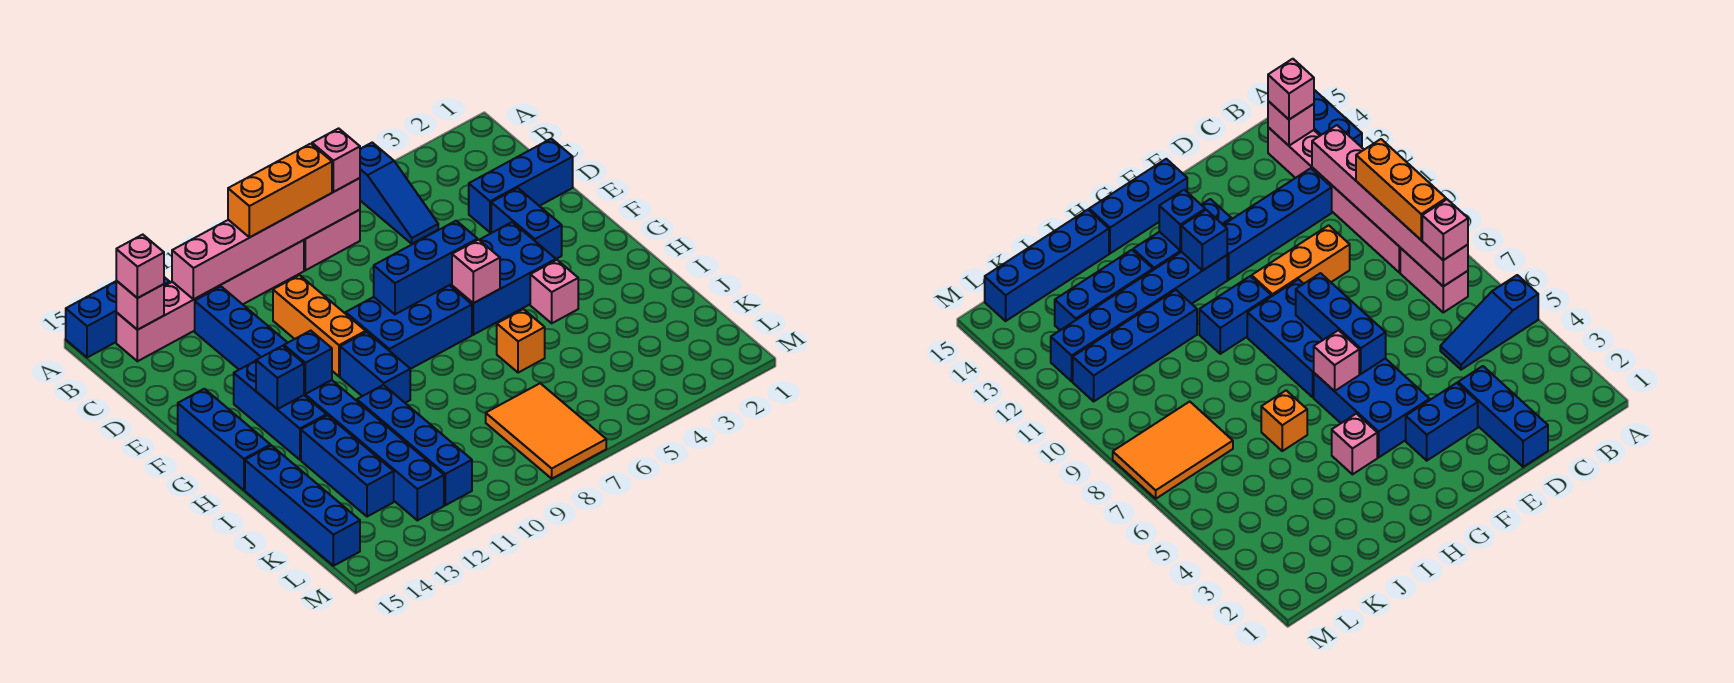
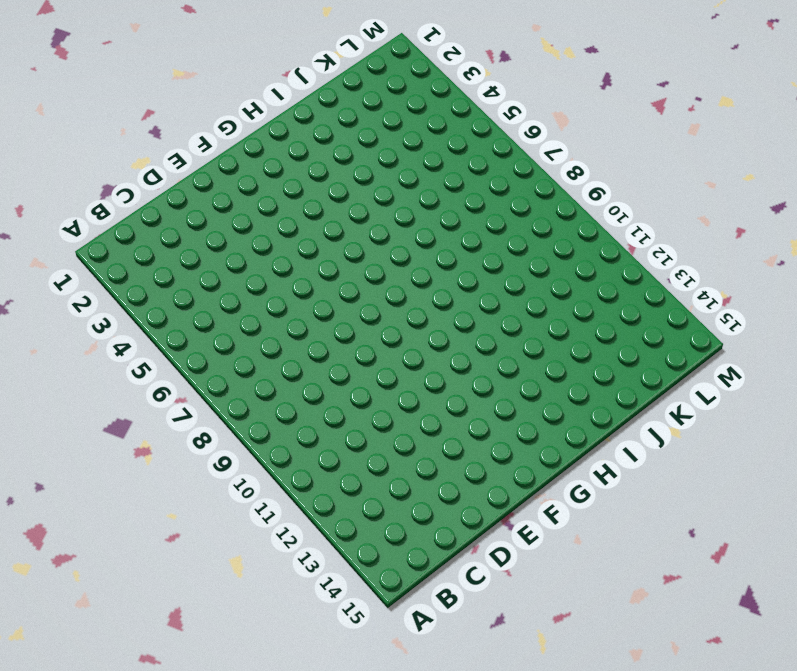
none -> blue 1x3 slope [360,143,438,244]
none -> blue 1x3 brick [66,277,170,358]
none -> pink 1x2 brick [304,210,360,270]

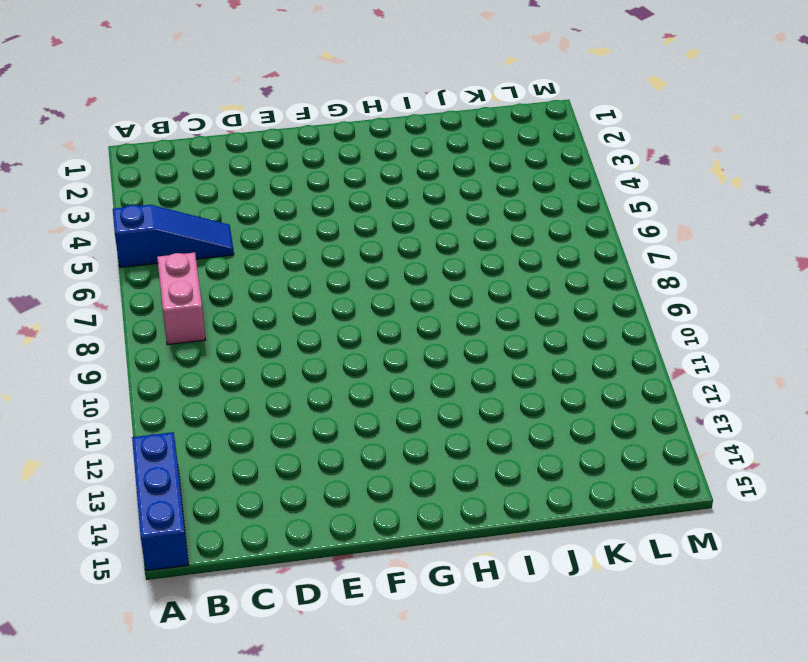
none -> pink 1x6 brick [116,240,304,361]
none -> blue 1x4 brick [195,287,288,370]
none -> blue 1x3 brick [469,139,573,232]

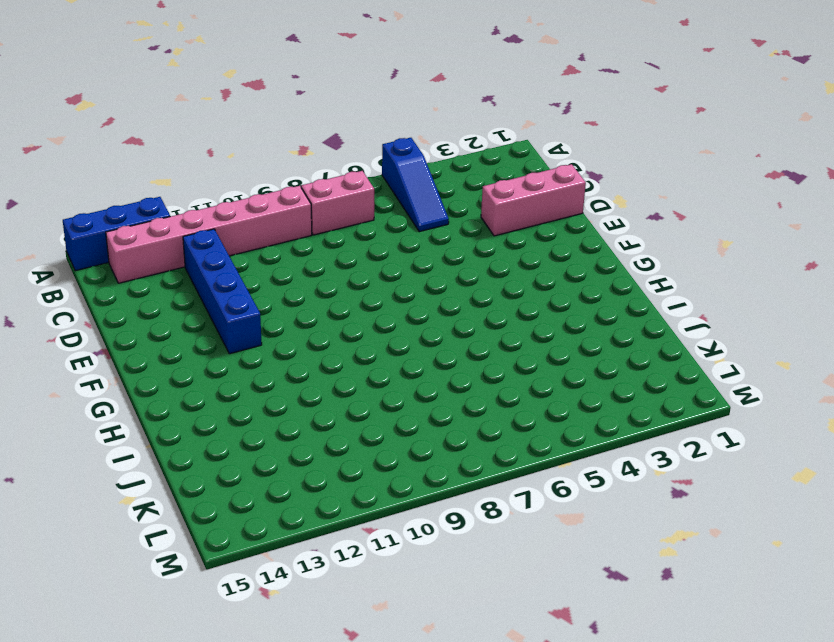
pink 1x3 brick [481,164,586,236] -> blue 1x3 brick [469,139,573,232]
none -> orange 1x3 brick [273,275,366,376]
none -> blue 1x2 brick [491,188,562,259]
none -> blue 2x3 brick [450,222,556,335]

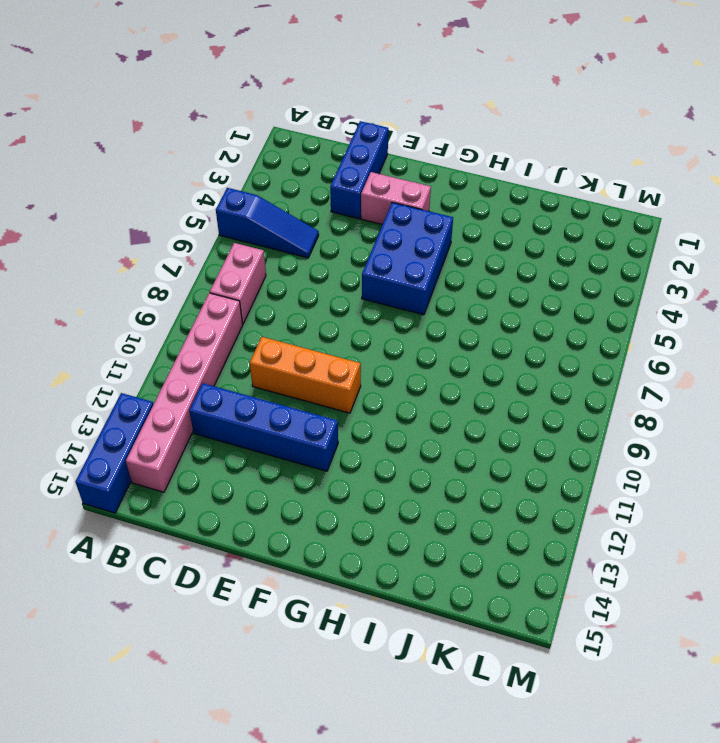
pink 1x2 brick [361,172,431,224] -> blue 1x2 brick [491,188,562,259]
none -> blue 2x3 brick [346,285,472,369]
none -> blue 1x3 brick [234,361,326,460]
none -> blue 1x3 brick [178,389,271,490]

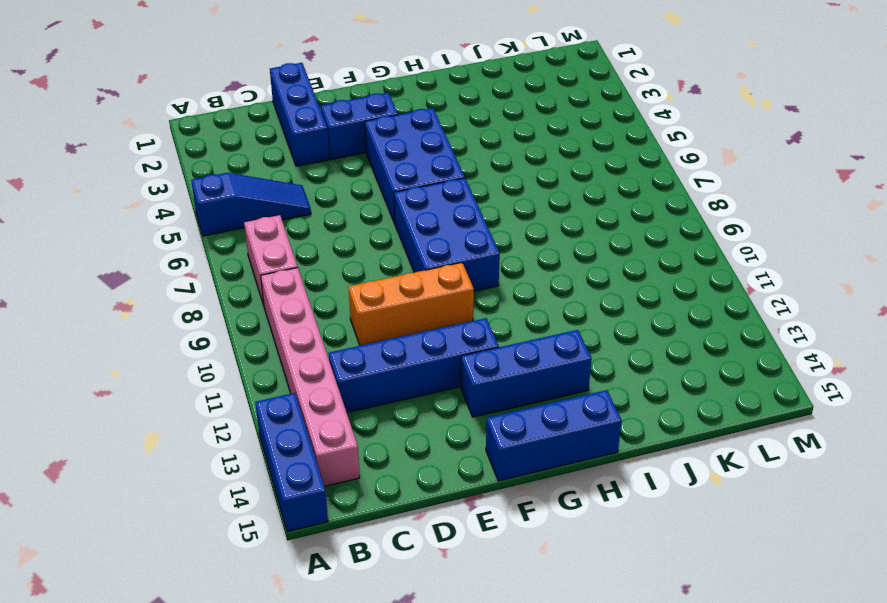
none -> blue 1x2 brick [340,332,410,403]
none -> blue 1x6 brick [304,380,444,520]
none -> pink 1x1 brick [530,260,578,323]

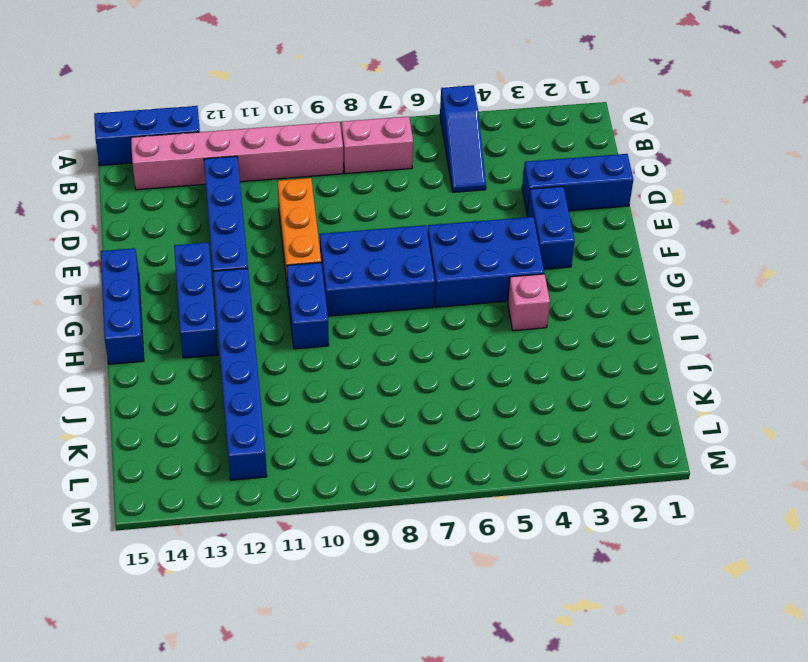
none -> orange 1x1 brick [497,309,545,373]
none -> blue 1x4 brick [357,385,472,505]
none -> blue 1x3 brick [301,415,394,517]

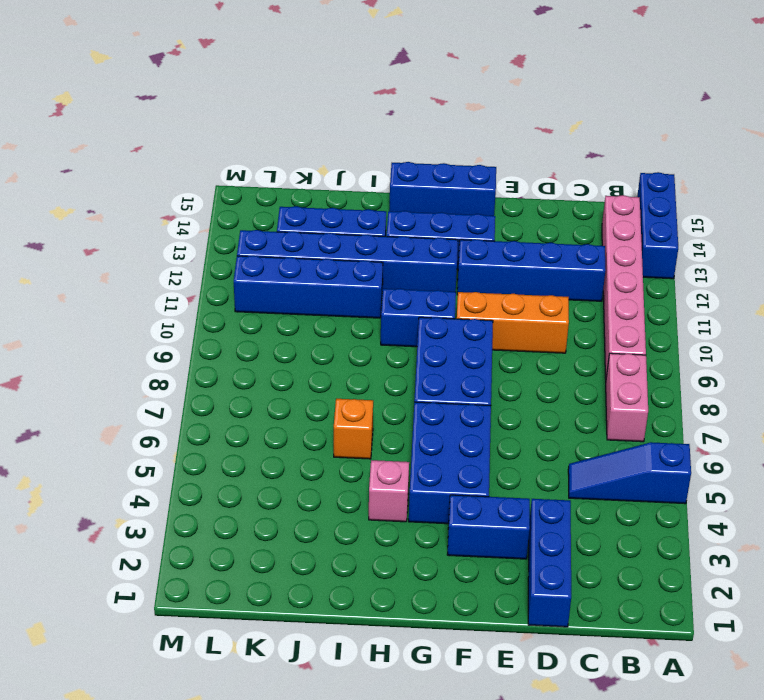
none -> blue 1x4 brick [245,446,360,566]
none -> orange 2x3 tile [486,383,606,479]
none -> pink 1x6 brick [172,178,360,300]

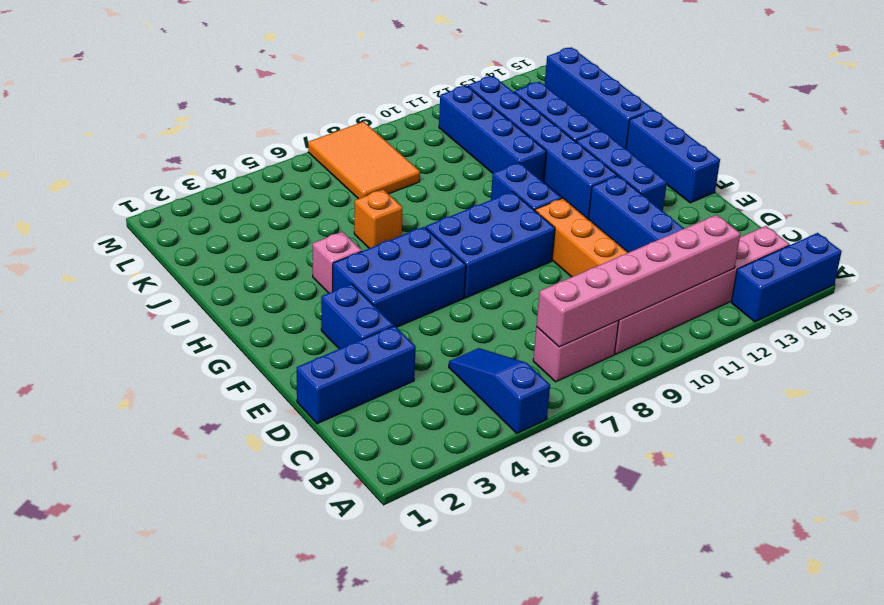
none -> pink 1x1 brick [116,281,164,330]
none -> blue 1x3 brick [374,221,478,314]
none -> pink 1x1 brick [452,240,500,303]

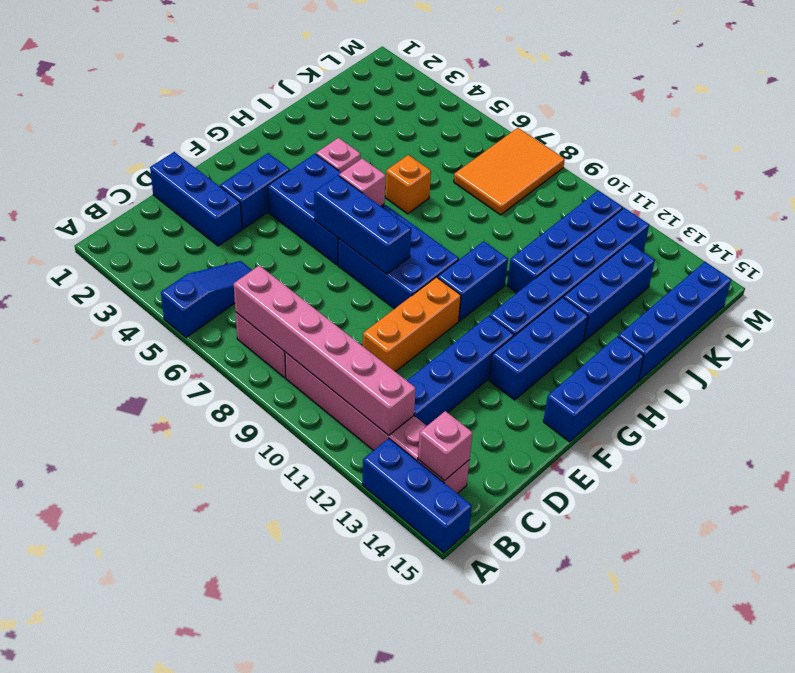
none -> blue 1x1 brick [284,331,332,394]
none -> blue 1x1 brick [256,346,304,409]
none -> pink 1x1 brick [312,128,360,192]

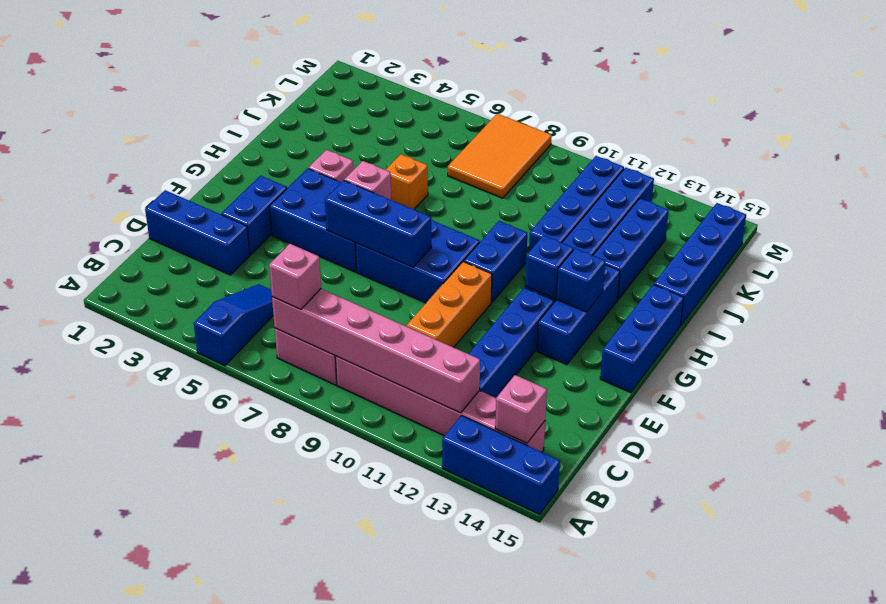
none -> orange 1x3 brick [228,144,332,237]
none -> pink 1x1 brick [116,235,164,298]

